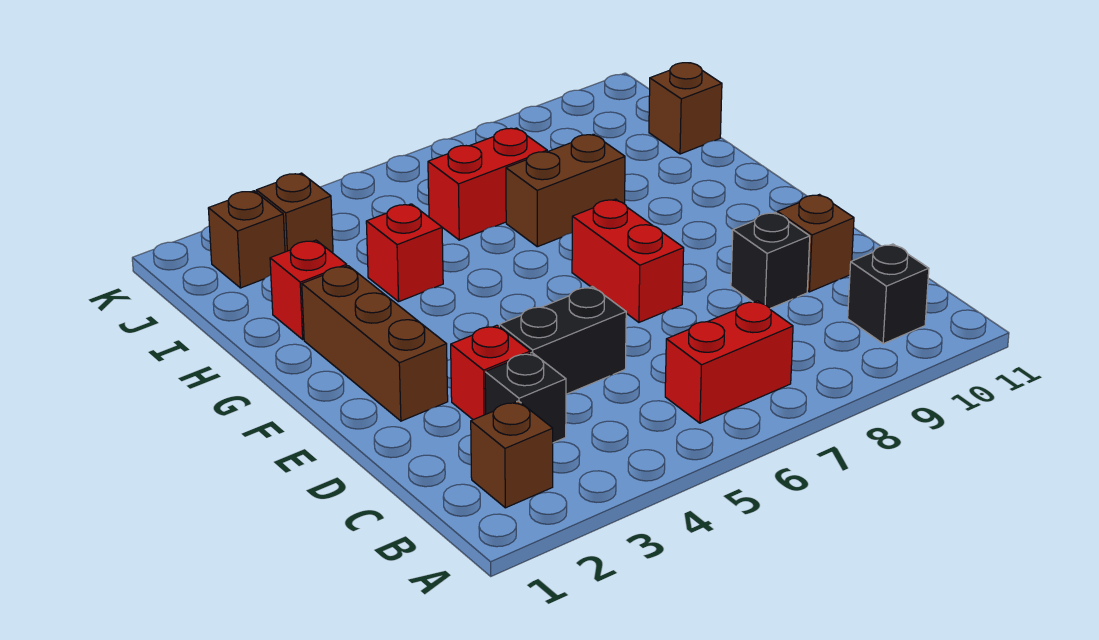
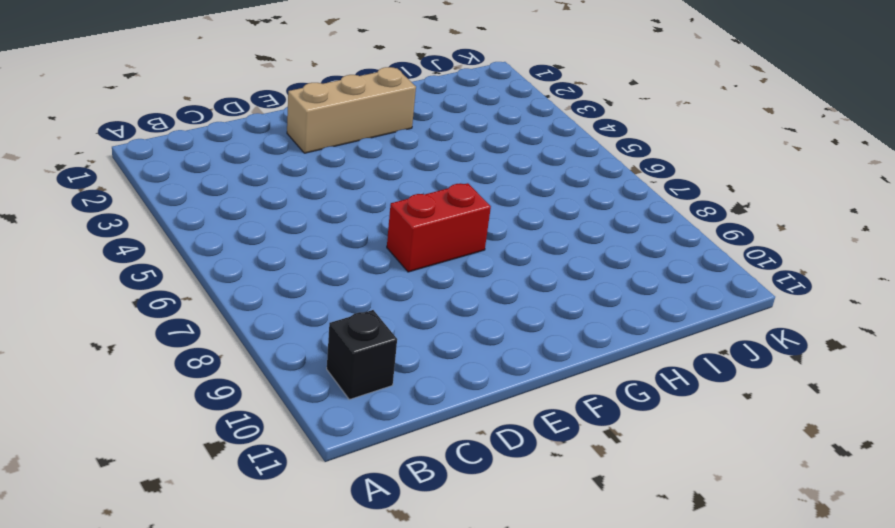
tan 1x3 brick [287,67,416,153] -> brown 1x3 brick [302,266,448,421]
none -> brown 1x1 brick [471,401,553,508]
none -> red 1x2 brick [665,301,793,423]
none -> black 1x1 brick [485,353,566,443]

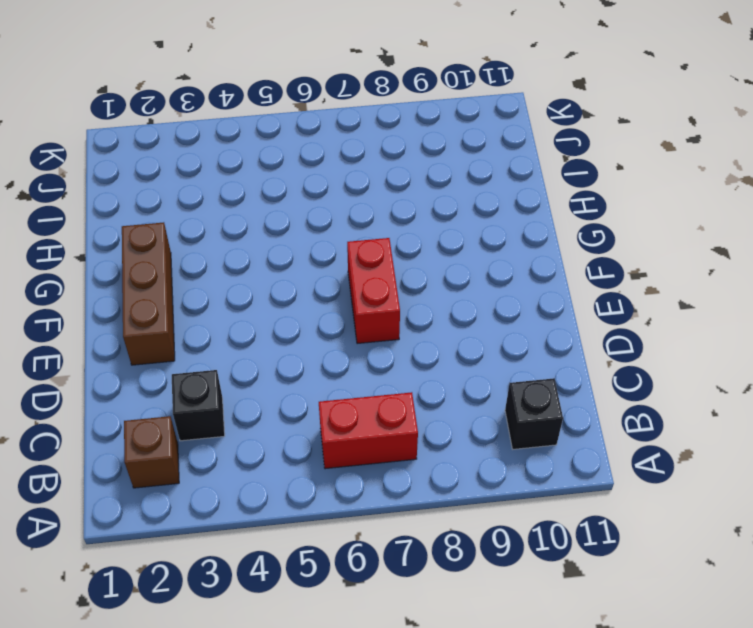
none -> red 1x1 brick [451,325,530,420]
none -> black 1x2 brick [499,287,626,394]
none -> black 1x1 brick [731,212,810,308]

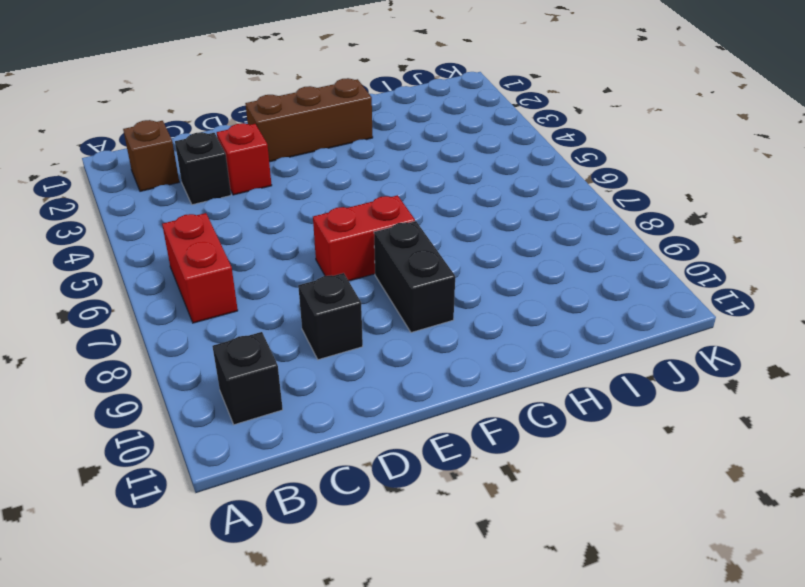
black 1x2 brick [374,221,455,333] -> black 1x2 brick moved to [499,287,626,394]
none -> brown 1x1 brick [777,195,854,292]
none -> red 1x1 brick [270,240,347,339]
none -> red 1x1 brick [366,204,443,302]

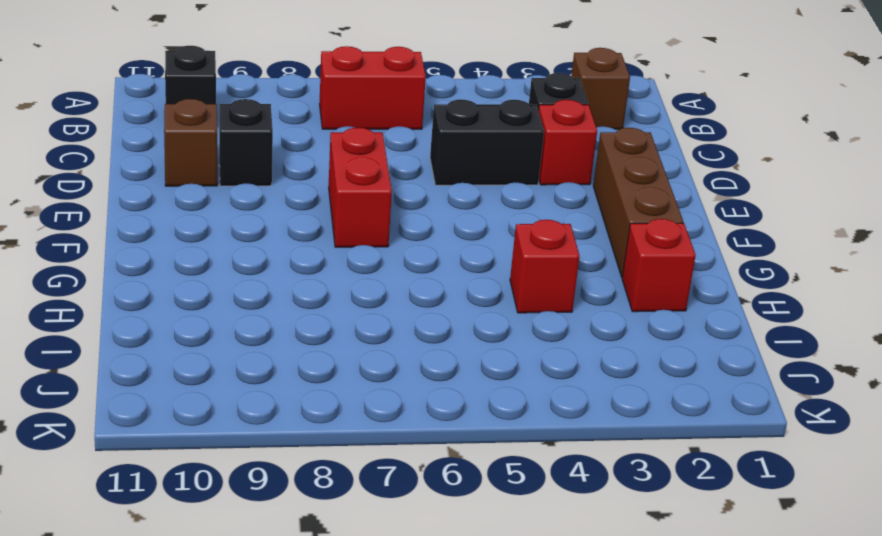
none -> brown 1x2 brick [506,134,625,247]
none -> red 1x2 brick [428,128,547,240]
none -> brown 1x1 brick [649,63,722,154]

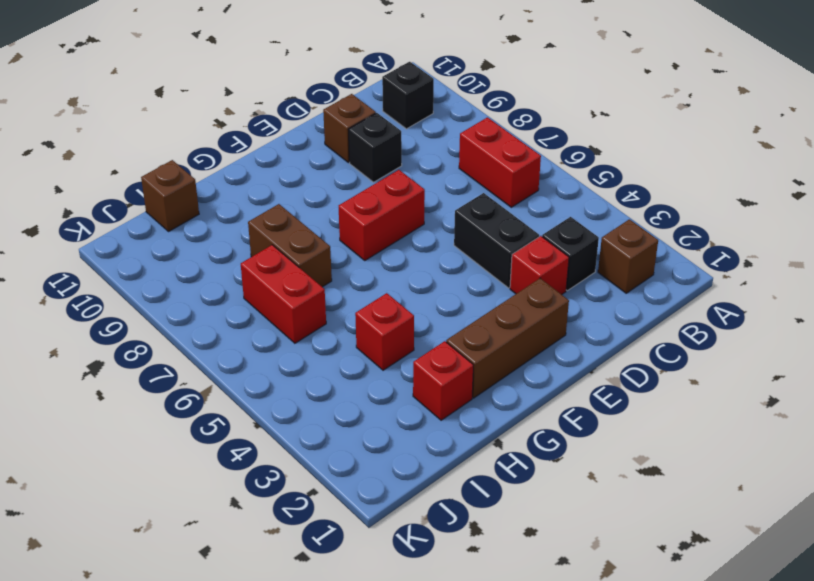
none -> brown 1x1 brick [208,191,285,288]
none -> brown 1x1 brick [256,173,333,253]

